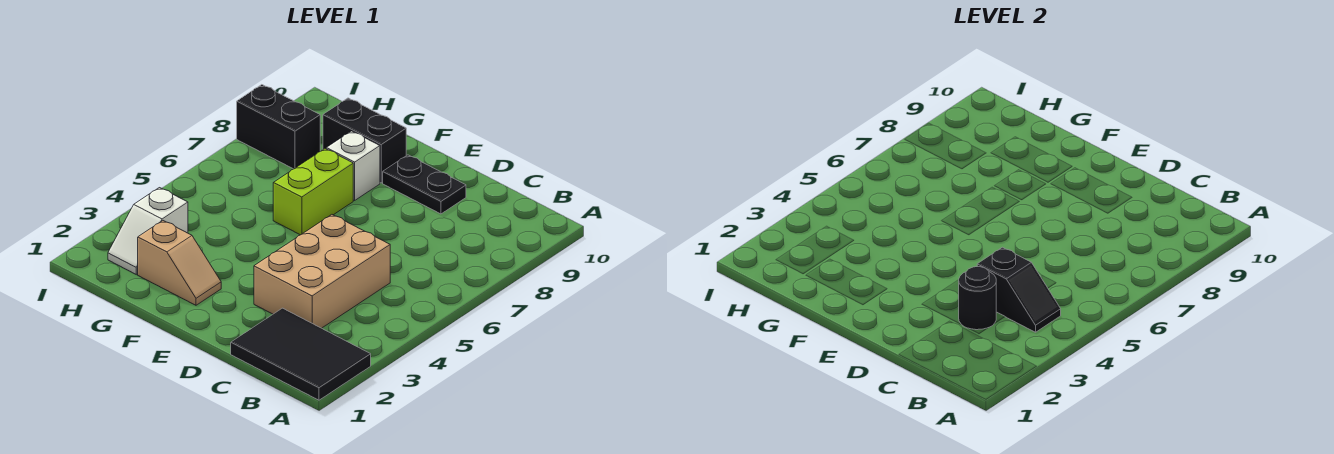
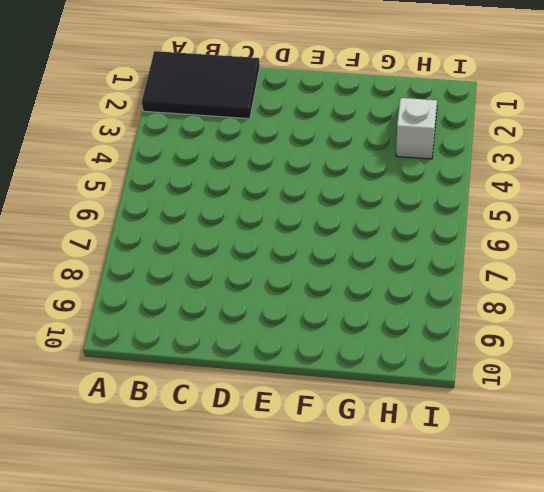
none -> tan 2x3 brick [254,215,390,328]
none -> black 1x2 plate [383,155,466,214]

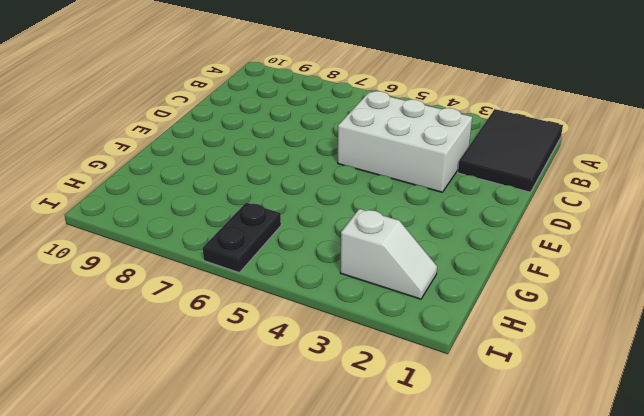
white 2x3 brick [338,91,472,192] -> tan 2x3 brick [254,215,390,328]
black 1x2 plate [203,203,281,273] -> black 1x2 plate moved to [383,155,466,214]
none -> tan 1x2 slope [138,221,221,305]
none -> lime 1x2 brick [273,149,353,235]

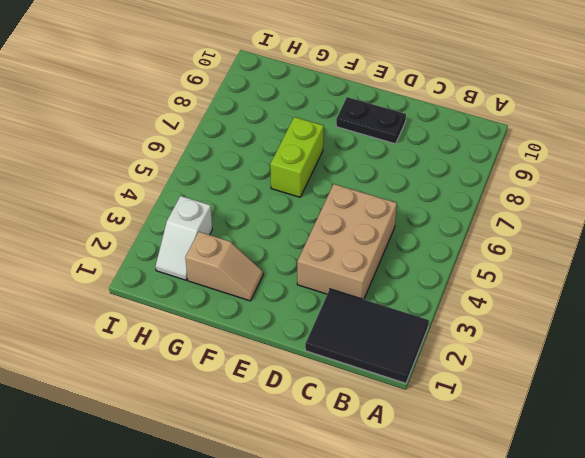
none -> white 1x1 brick [326,131,380,200]
none -> black 1x2 brick [323,98,406,183]

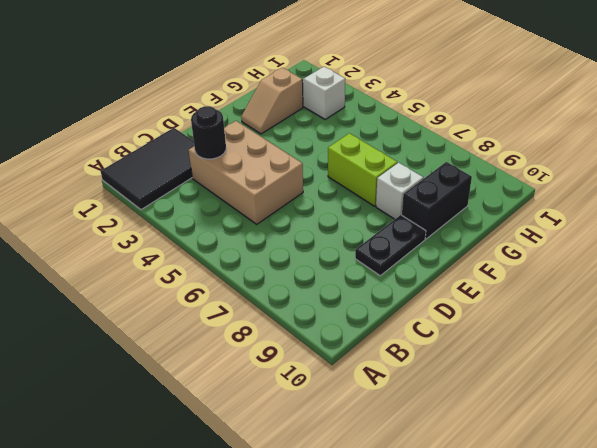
none -> black 1x2 brick [237,85,320,169]
none -> black 1x2 slope [977,247,1061,332]

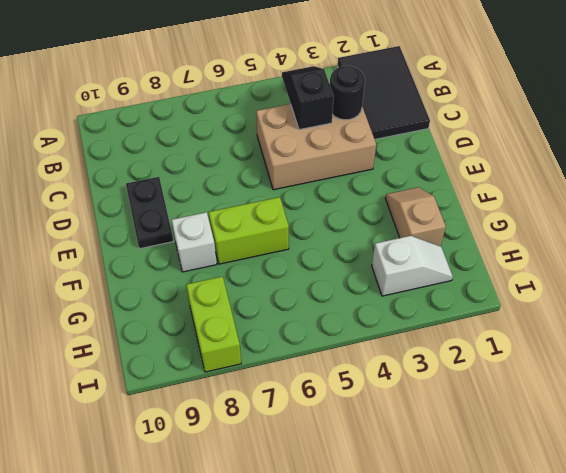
lime 1x2 brick [186,276,241,372] -> black 1x2 brick [237,85,320,169]
none -> black 1x2 brick [323,98,406,183]

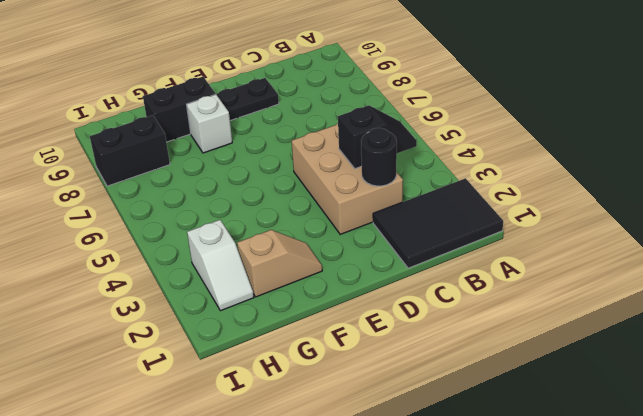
none -> lime 1x2 brick [273,149,353,235]

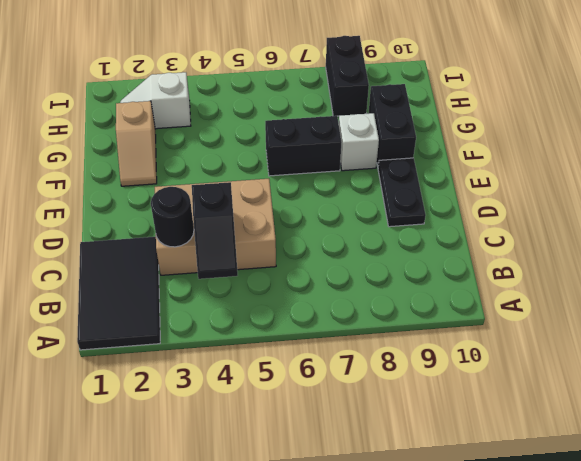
black 1x2 brick [265,116,342,176] -> lime 1x2 brick [273,149,353,235]

